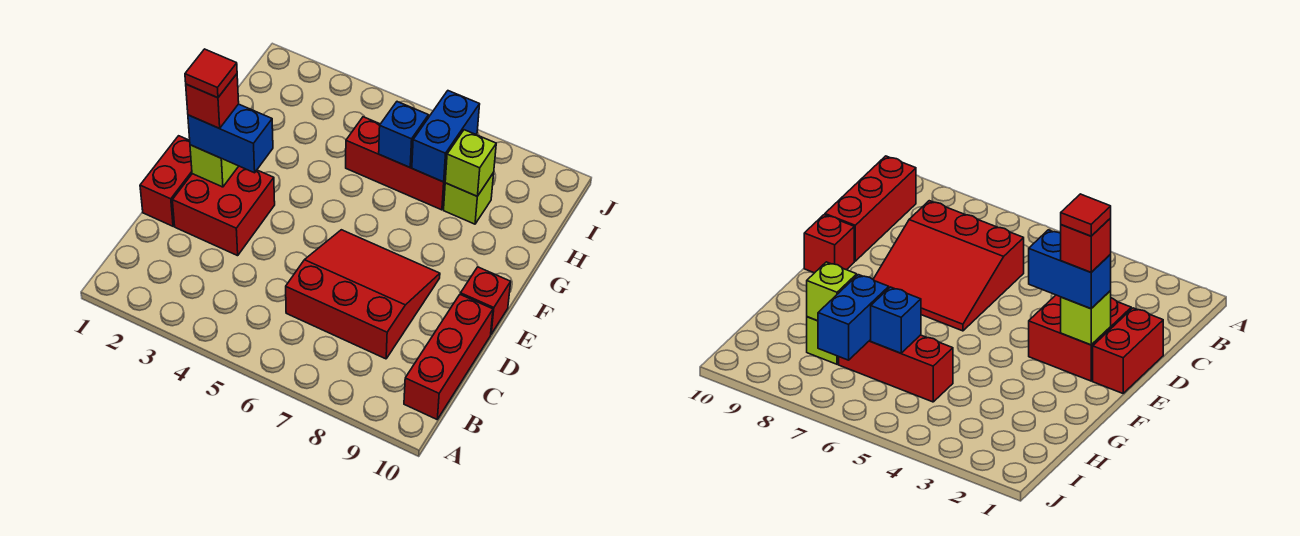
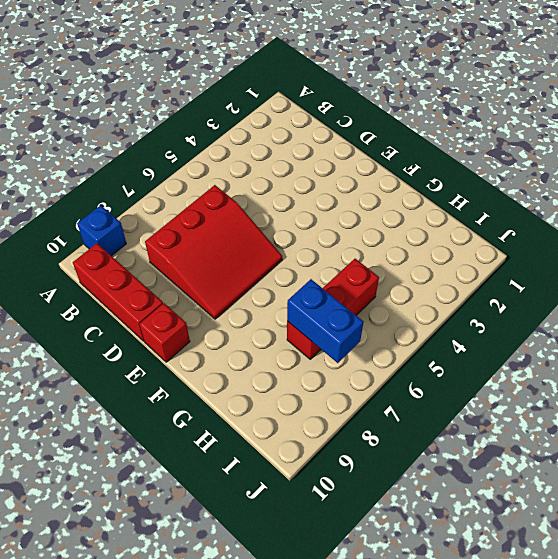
blue 1x1 brick [77,205,126,256] -> blue 1x1 brick moved to [379,102,429,167]
none -> red 1x2 brick [140,136,192,226]
none -> red 2x2 brick [172,166,275,256]
none -> lime 1x1 brick [444,173,494,224]

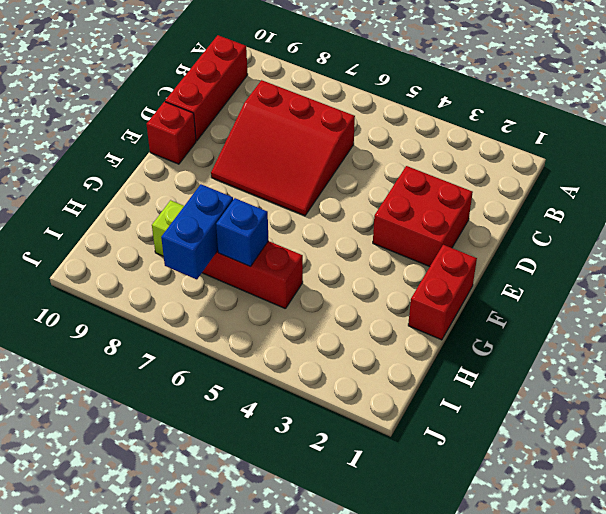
red 1x2 brick [408,245,477,340] -> red 1x2 brick moved to [140,136,192,226]
none -> lime 1x1 brick [190,145,238,187]
none -> lime 1x1 brick [445,130,496,196]
none -> blue 1x2 brick [188,104,273,173]

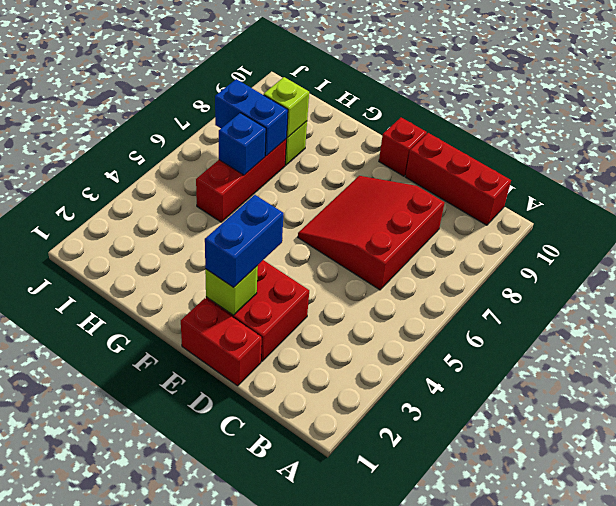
none -> red 1x1 brick [186,74,239,128]
none -> red 1x1 tile [185,49,237,98]

